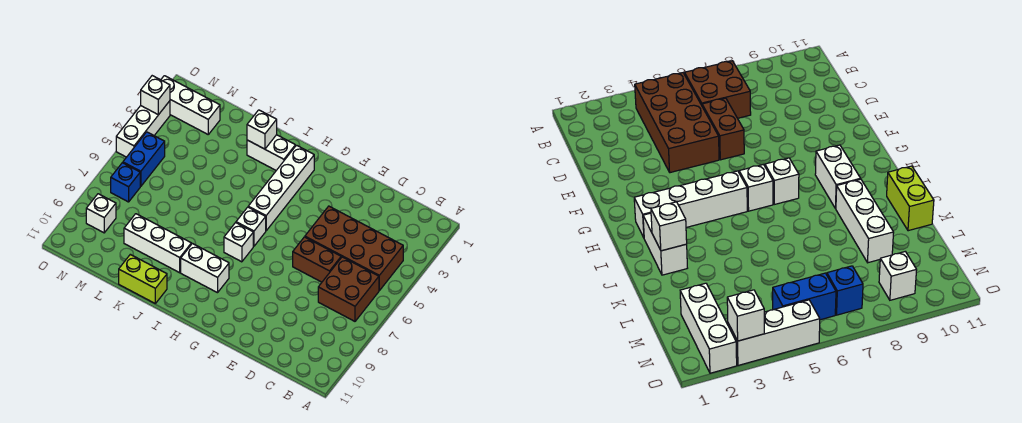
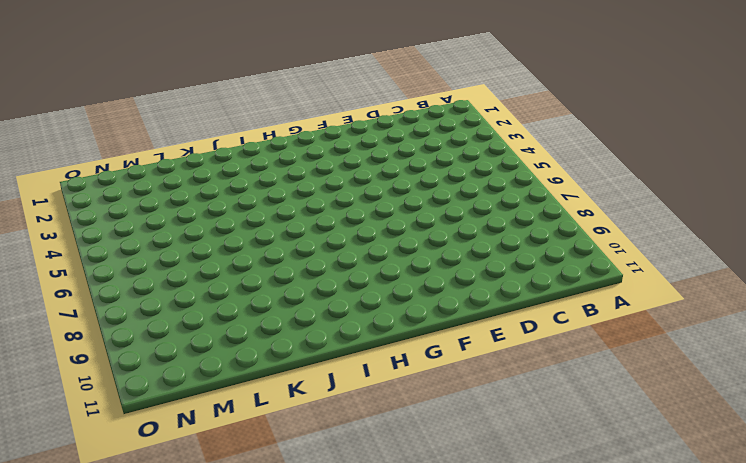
none -> brown 2x4 brick [305,206,403,290]
none -> brown 2x2 brick [318,257,379,321]
none -> brown 1x2 brick [293,237,341,282]

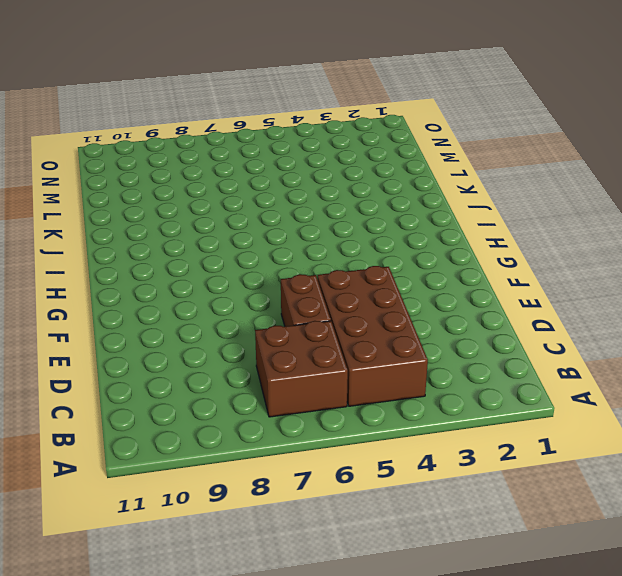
none -> white 1x4 brick [248,145,314,231]
none -> white 1x1 brick [236,207,266,246]
none -> white 1x1 brick [224,223,253,262]

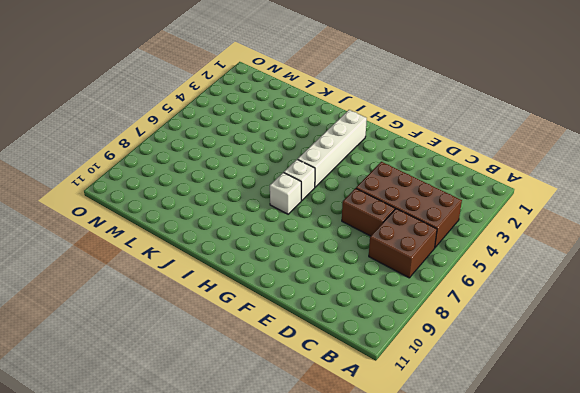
none -> white 1x2 brick [181,244,229,293]
none -> white 1x2 brick [247,135,295,170]
none -> white 1x3 brick [124,214,191,273]

